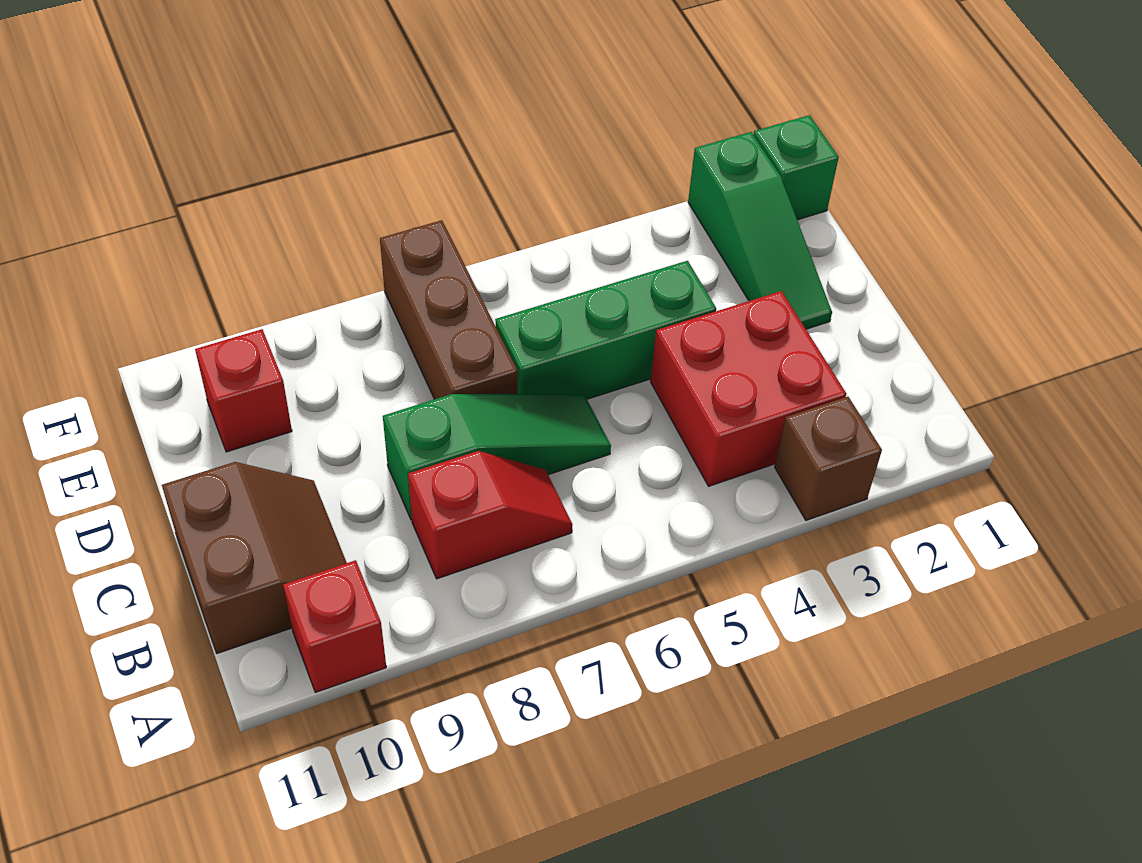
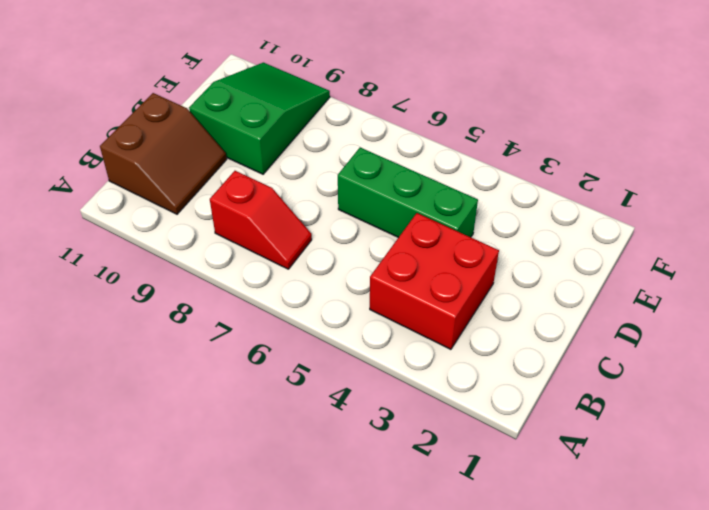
green 2x3 slope [189,63,330,174] -> red 1x1 brick [195,329,292,452]
none -> brown 1x1 brick [775,397,882,520]
none -> red 1x1 brick [283,560,386,692]

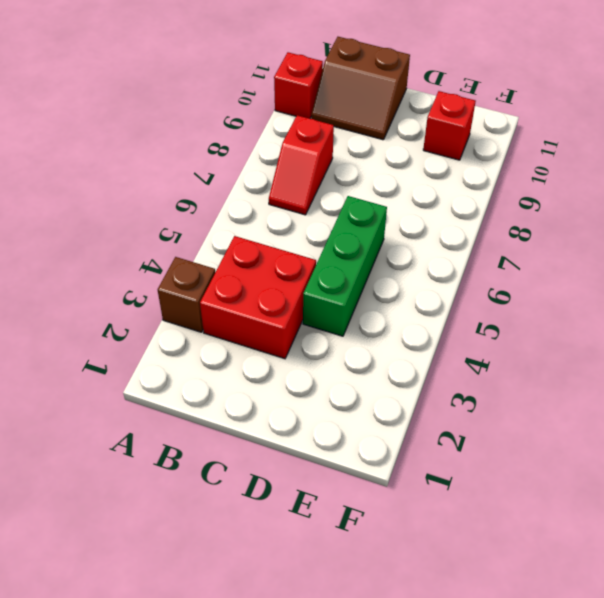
none -> green 1x3 slope [383,394,611,520]
none -> green 1x3 slope [688,132,832,329]

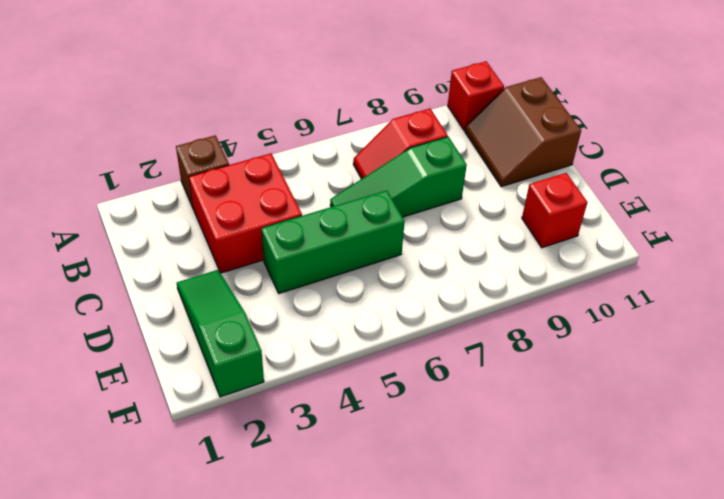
none -> brown 1x3 brick [380,220,518,399]
none -> green 1x1 brick [754,115,839,220]

